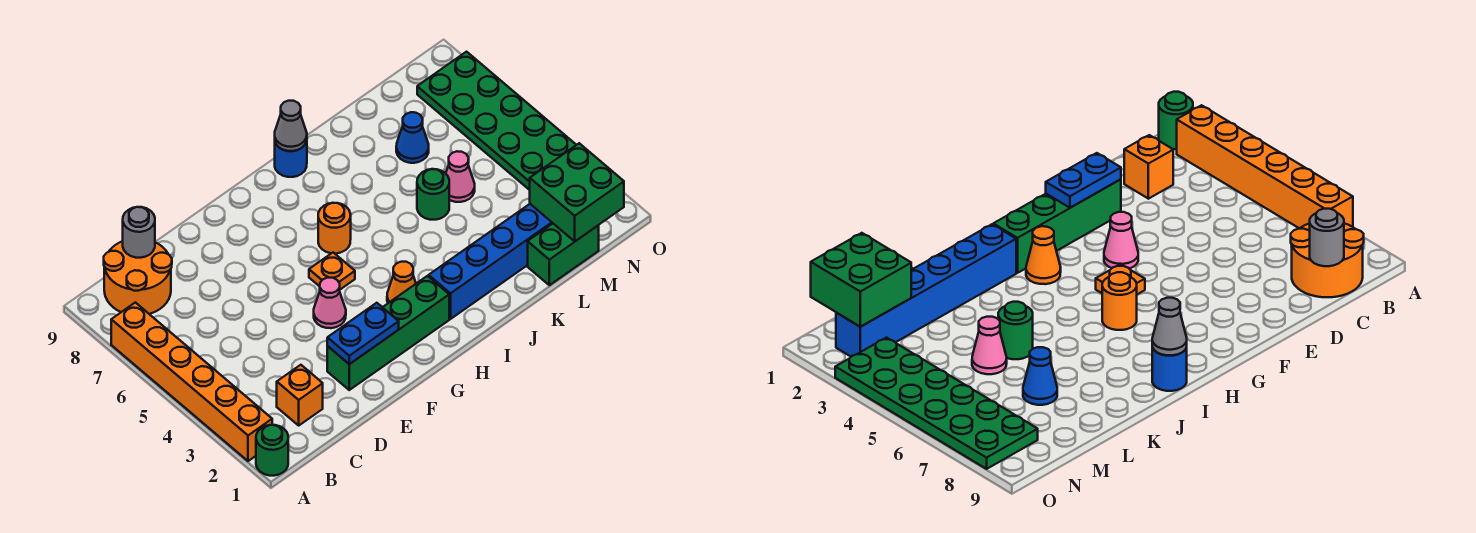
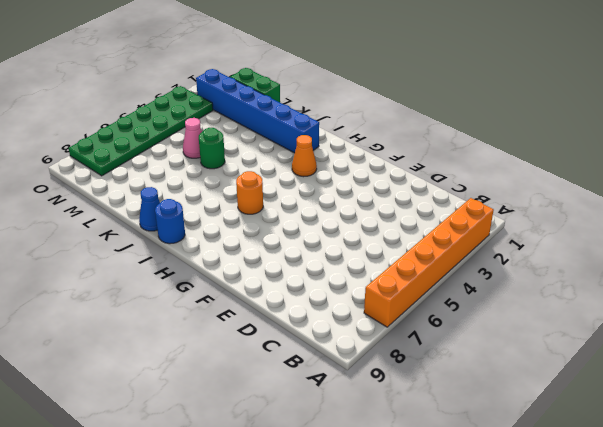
blue 1x1 cone [139,187,160,231] -> blue 1x1 cone moved to [396,112,429,163]
none -> green 1x1 round brick [256,425,288,476]
none -> orange 2x2 round brick [104,241,172,314]
none -> orange 1x1 brick [277,365,323,425]

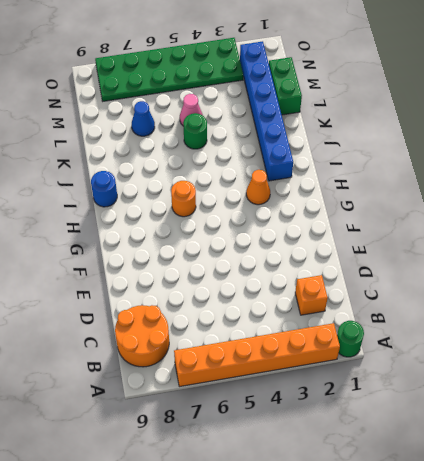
none -> green 1x4 brick [327,276,449,390]
none -> pink 1x1 cone [314,278,346,328]
none -> orange 1x1 plate [309,253,355,289]

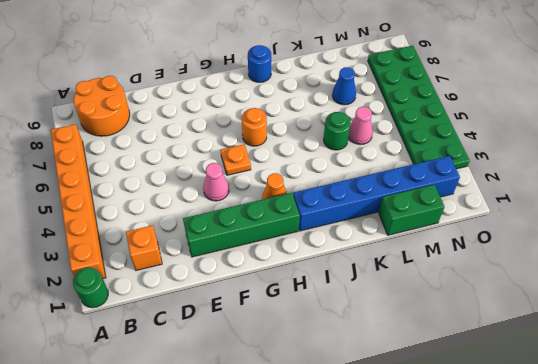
none -> grey 1x1 round brick [123,207,155,258]
none -> blue 1x2 plate [327,303,399,364]
none -> grey 1x1 cone [275,101,307,151]

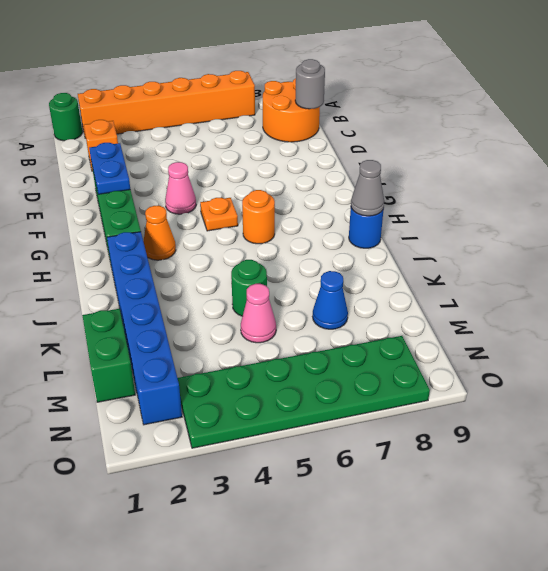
none -> green 2x2 brick [530,143,624,241]

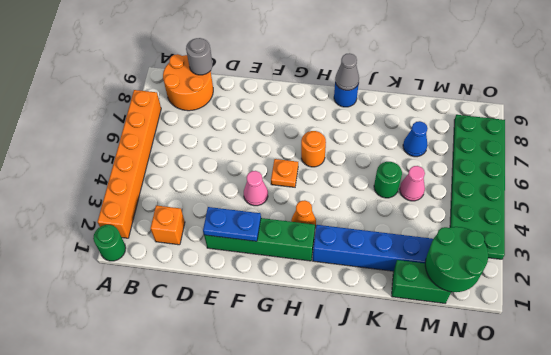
green 2x2 round brick [425,227,488,292] -> green 2x2 brick [530,143,624,241]

